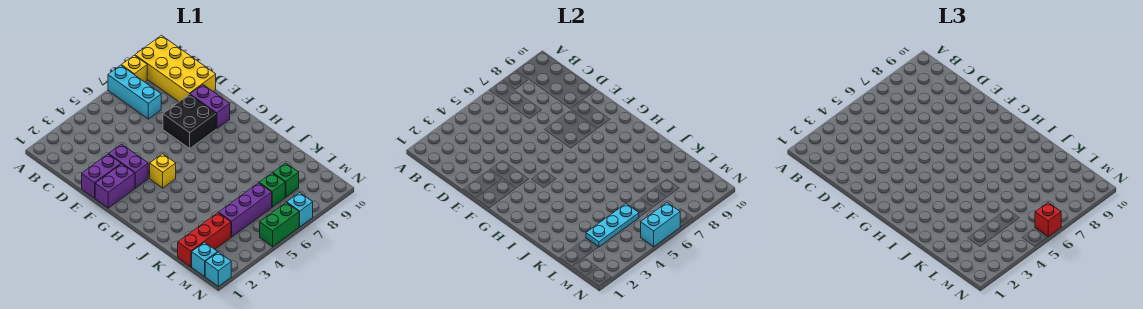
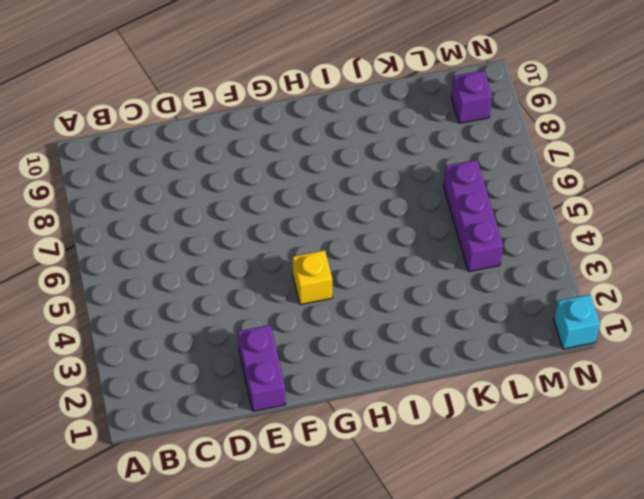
purple 1x1 brick [451,70,492,123] -> none
none -> cyan 1x3 brick [108,65,161,119]
none -> yellow 1x1 brick [121,55,147,82]
none -> yellow 2x4 brick [135,35,216,102]

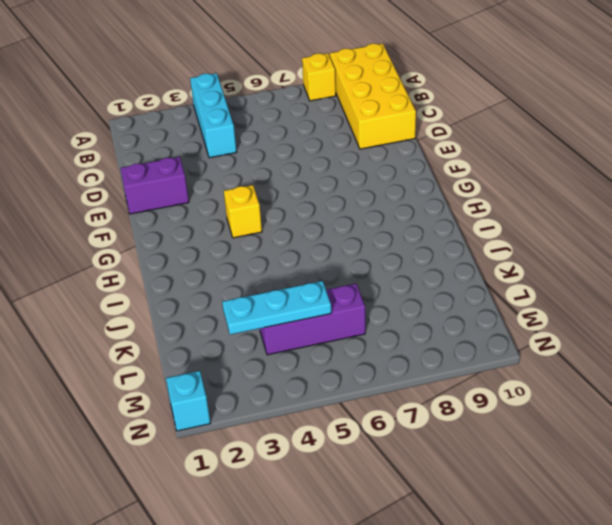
cyan 1x3 brick [190,73,236,158] -> cyan 1x3 brick moved to [108,65,161,119]
none -> purple 1x2 brick [109,144,148,188]
none -> black 2x2 brick [163,94,216,148]
none -> purple 1x2 brick [190,85,230,129]

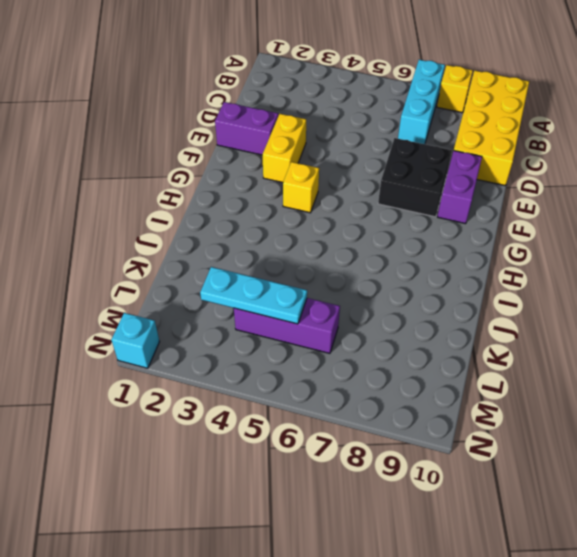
yellow 1x2 brick [262,114,306,183] -> purple 1x2 brick [109,144,148,188]
none -> purple 1x2 brick [95,164,135,208]
none -> red 1x3 brick [178,213,231,267]
none -> green 1x1 brick [259,173,285,207]

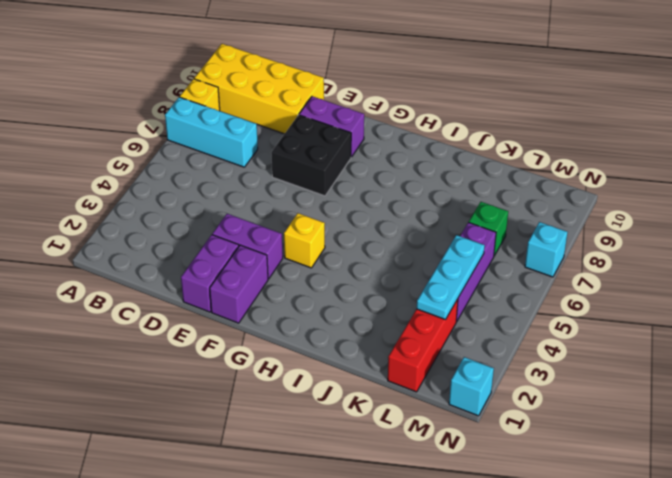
none -> green 1x1 brick [273,163,299,197]
none -> cyan 1x1 brick [192,242,218,277]
none -> green 1x2 brick [260,203,299,247]

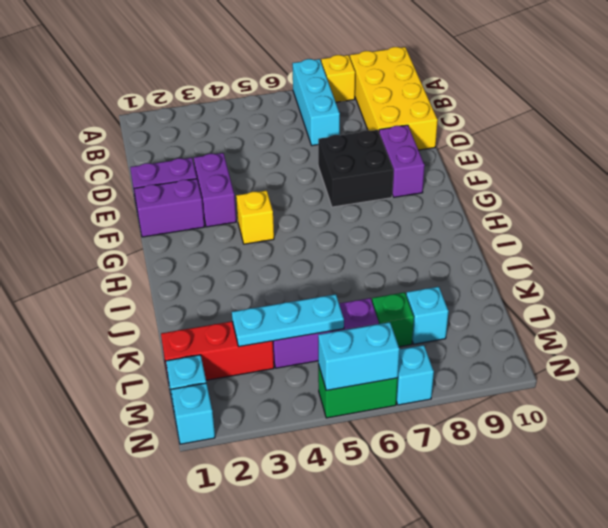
cyan 1x1 brick [406,287,449,344] -> green 1x1 brick [273,163,299,197]
none -> red 1x1 brick [1035,203,1061,237]

